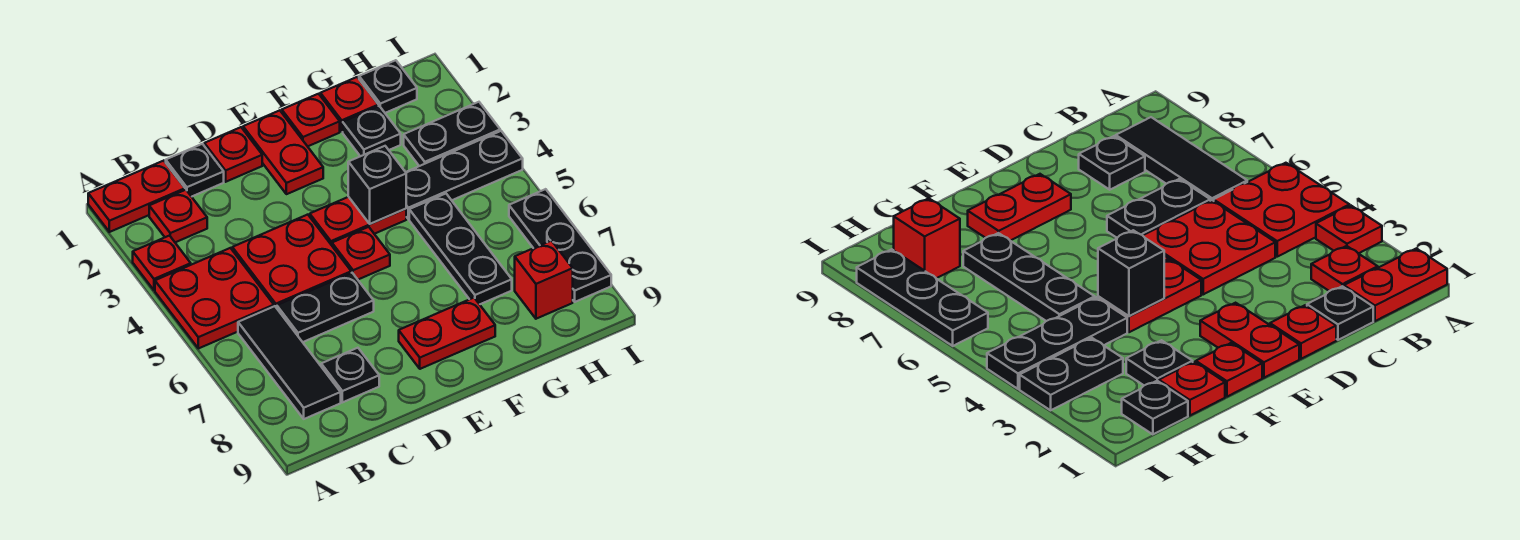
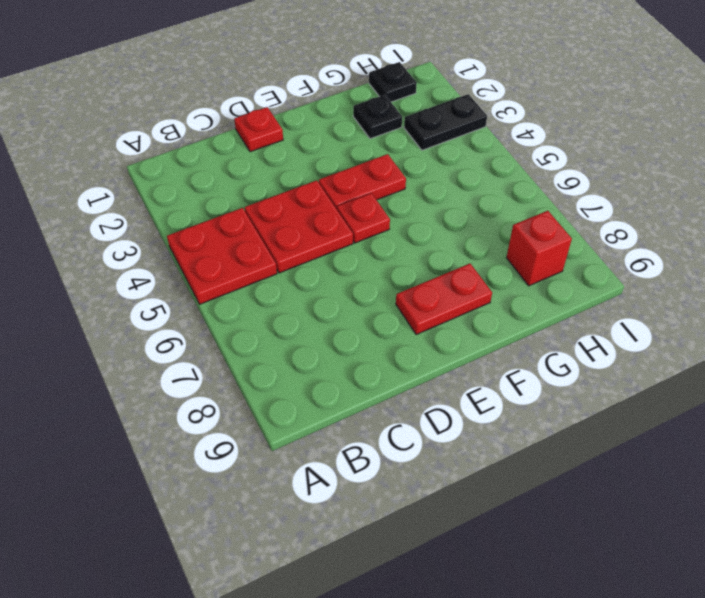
none -> red 1x2 plate [88,161,185,232]
none -> red 1x1 plate [133,236,191,290]
none -> red 1x1 plate [149,190,207,242]

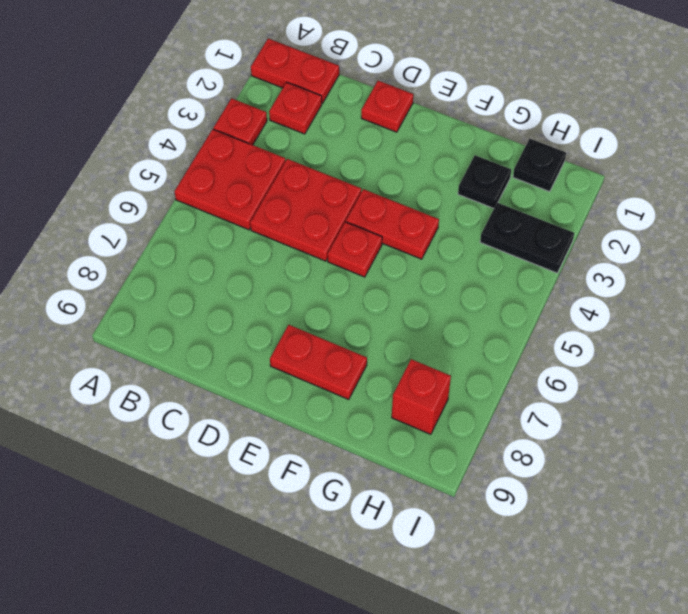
none -> black 1x3 tile [238,306,341,419]
none -> black 1x1 plate [166,144,224,197]
none -> black 1x2 plate [277,273,374,342]

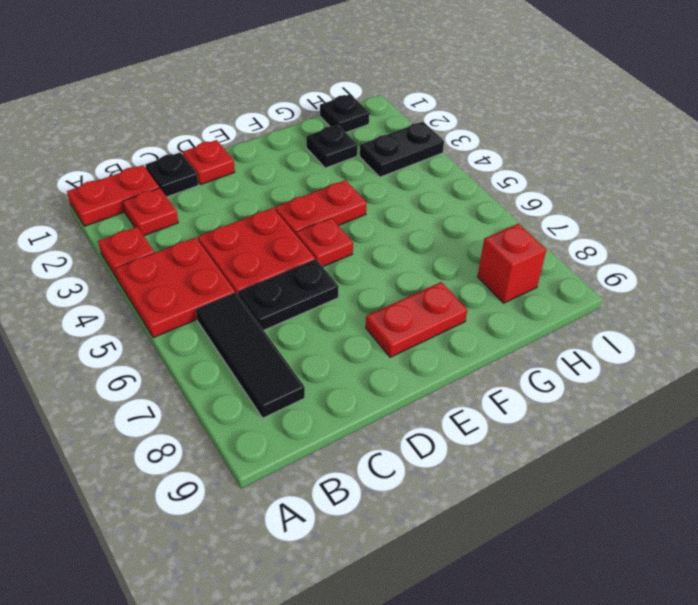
none -> black 1x1 plate [321,348,379,402]
none -> red 1x2 plate [243,110,323,194]
none -> red 1x1 plate [282,94,340,146]

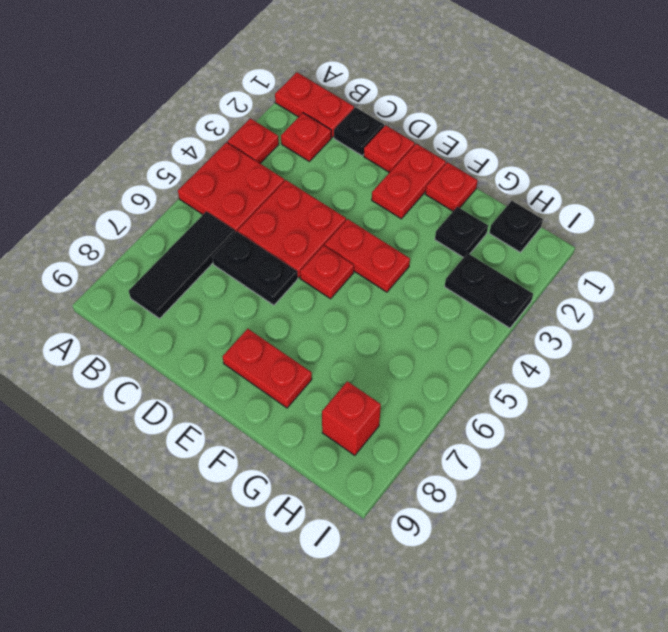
none -> black 1x1 plate [321,348,379,402]
none -> red 1x1 plate [320,77,378,132]
none -> black 1x3 plate [406,131,523,219]

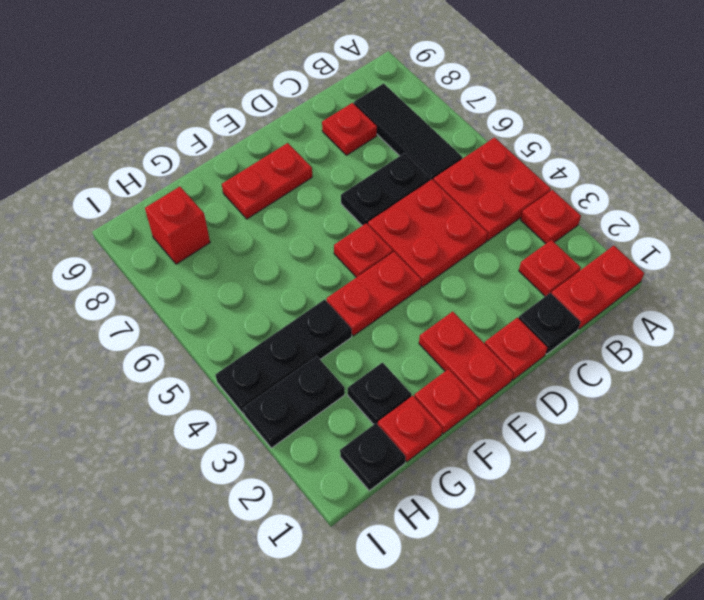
red 1x1 plate [322,103,377,155] -> black 1x1 plate [321,348,379,402]
none -> black 1x3 plate [409,194,512,304]
none -> black 1x3 plate [509,189,611,302]
none -> black 1x1 brick [348,146,406,224]

